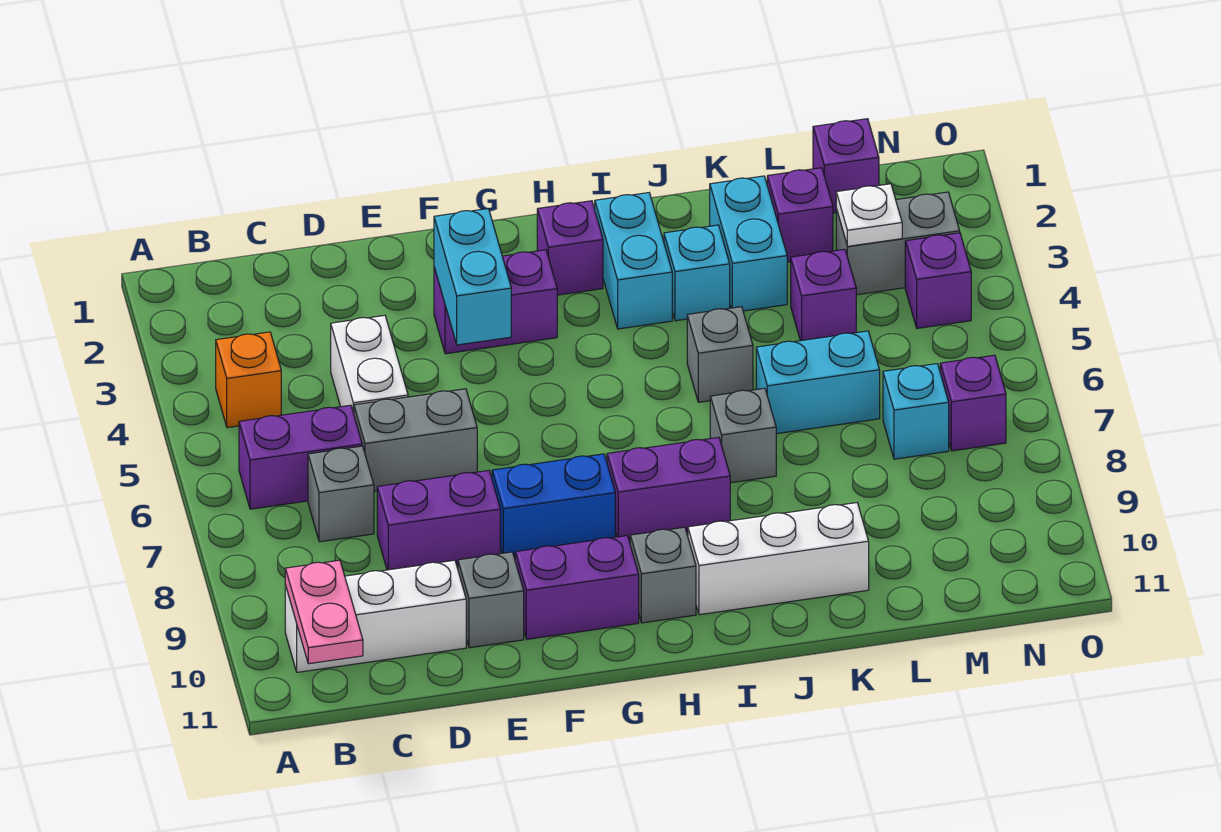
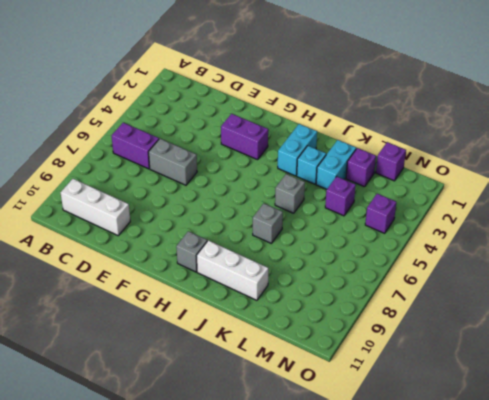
none -> orange 1x1 brick [216,332,281,428]
none -> grey 1x1 brick [308,446,374,542]
none -> white 1x2 brick [331,315,408,413]
none -> purple 1x2 brick [377,470,500,570]

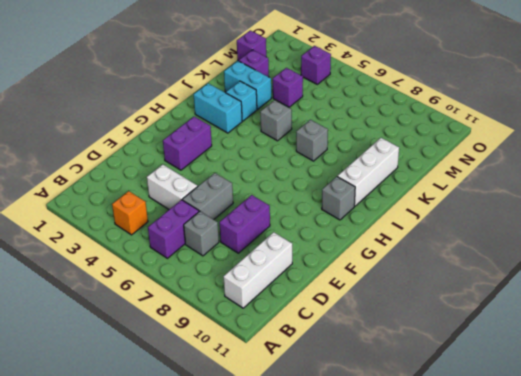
none -> grey 1x1 brick [458,552,524,648]
none -> blue 1x2 brick [492,454,615,556]
none -> purple 1x2 brick [515,536,639,639]
none -> purple 1x1 brick [537,201,603,295]

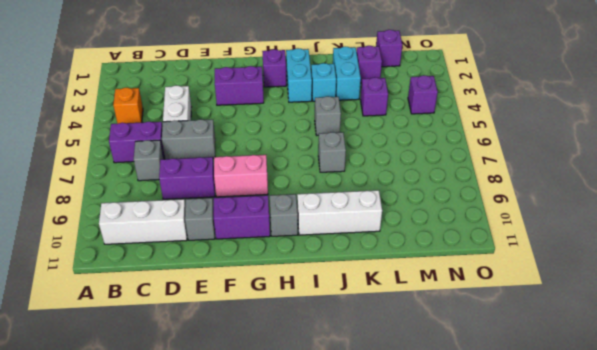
pink 1x2 brick [214,155,268,197] -> blue 1x2 brick [492,454,615,556]
none -> purple 1x2 brick [607,437,730,540]
none -> cyan 1x2 brick [756,331,880,434]
none -> grey 1x2 brick [836,192,960,295]
none -> cyan 1x1 brick [883,364,949,459]

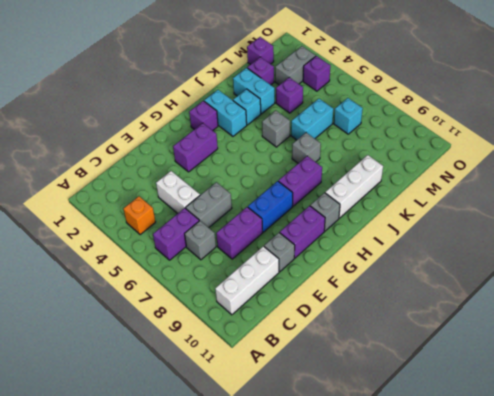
none -> purple 1x1 brick [940,355,1006,451]
none -> pink 1x2 plate [285,560,363,664]
none -> cyan 1x2 brick [434,209,511,345]
none -> white 1x1 plate [836,184,902,246]

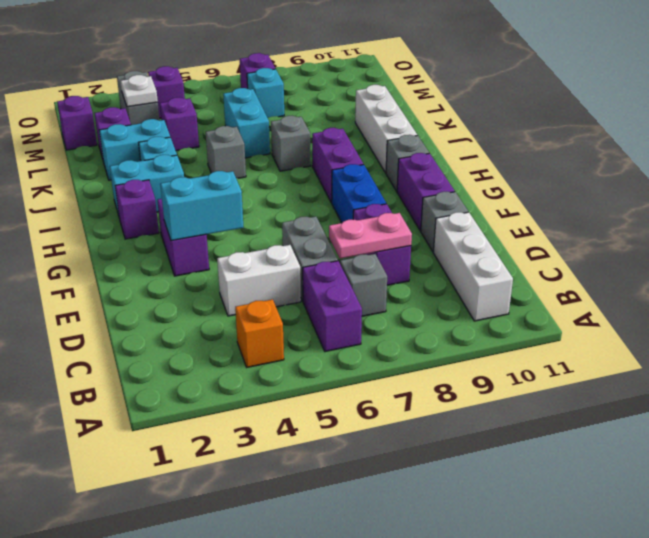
pink 1x2 plate [329,213,412,259] -> pink 1x2 plate moved to [285,560,363,664]

